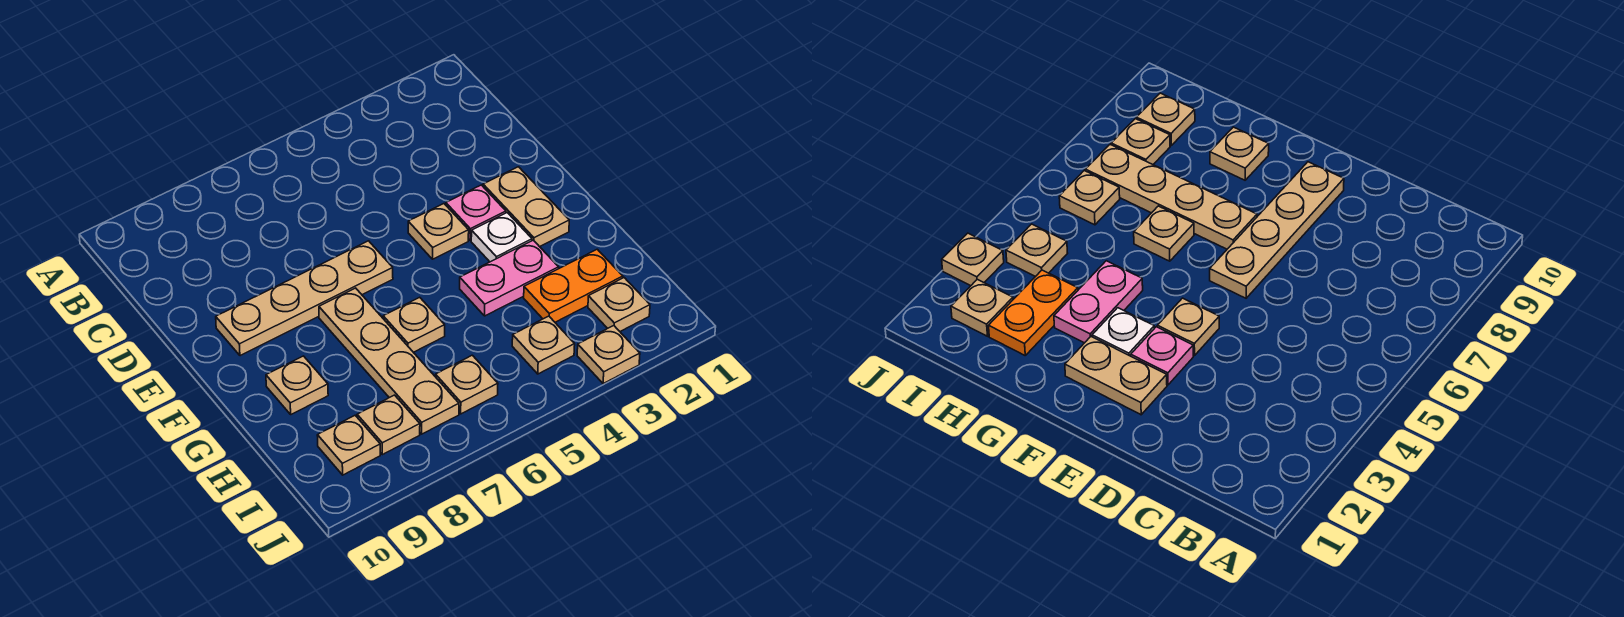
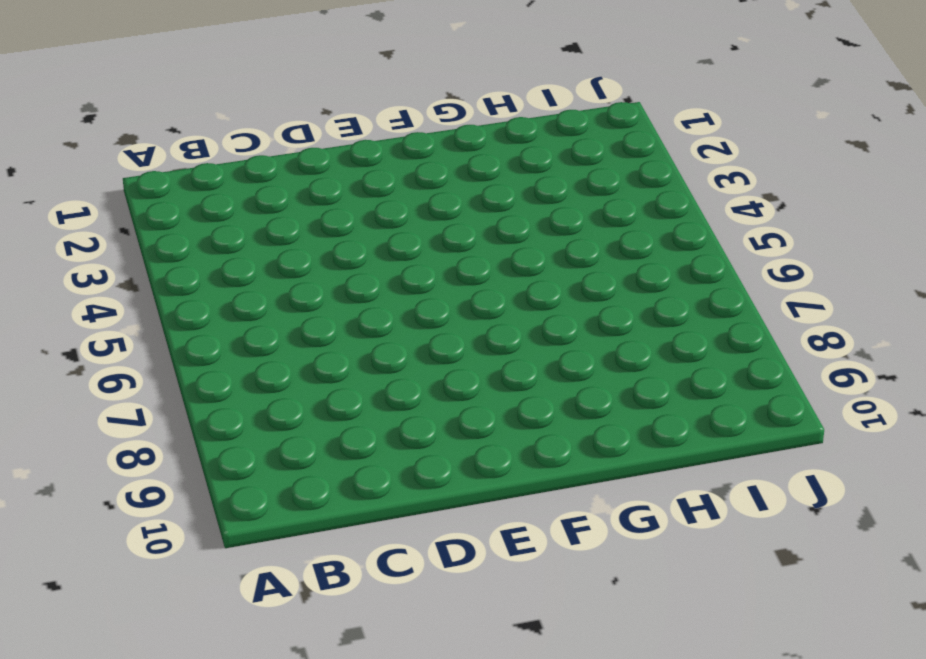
none -> tan 1x2 plate [483,167,569,247]
none -> pink 1x1 plate [446,185,506,240]
none -> tan 1x1 plate [408,204,469,259]

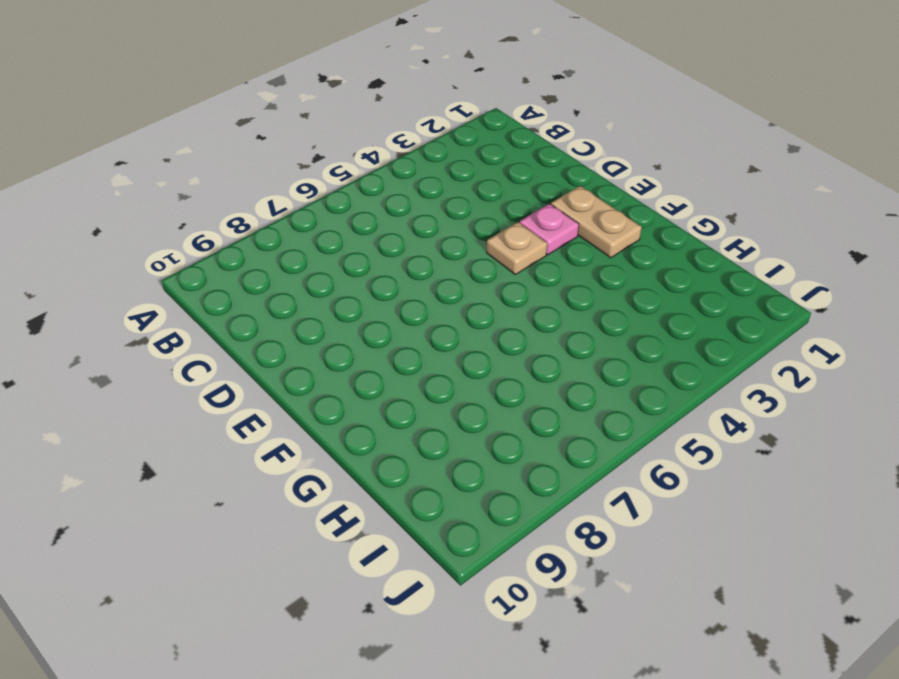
none -> tan 1x4 plate [216,241,393,356]
none -> white 1x1 plate [471,213,532,262]
none -> tan 1x4 plate [319,288,459,434]

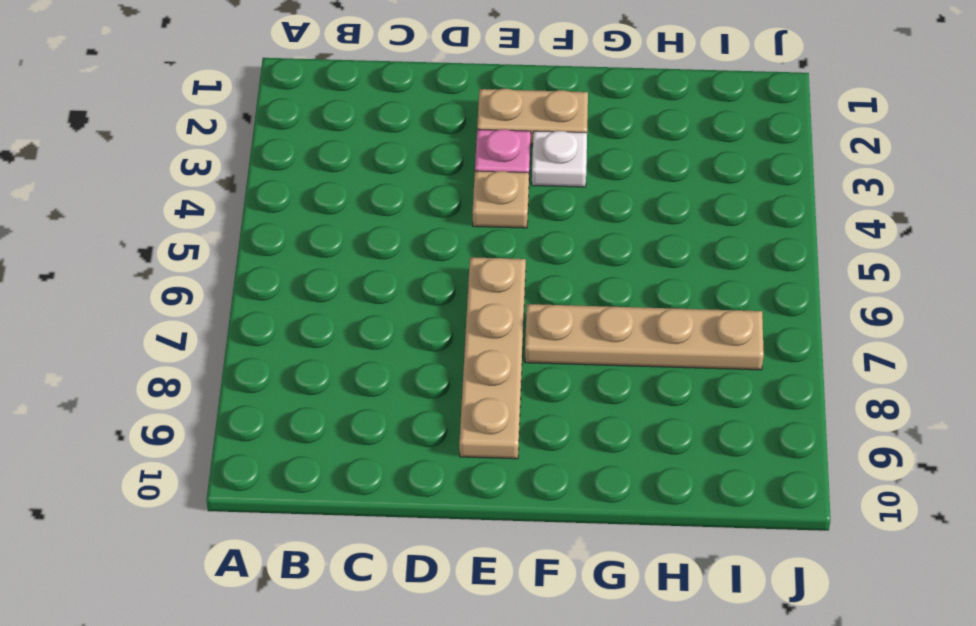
none -> pink 1x2 plate [460,240,559,316]
none -> tan 1x1 plate [383,297,445,352]
none -> tan 1x1 plate [266,356,328,414]

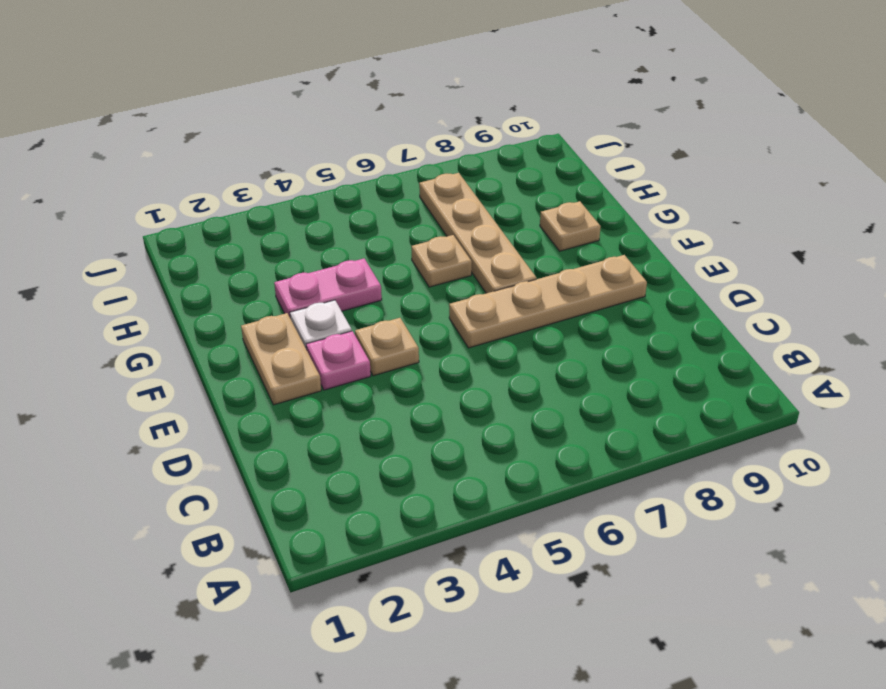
none -> orange 1x2 plate [524,249,623,322]
none -> tan 1x1 plate [588,278,650,331]
none -> tan 1x1 plate [512,316,575,374]

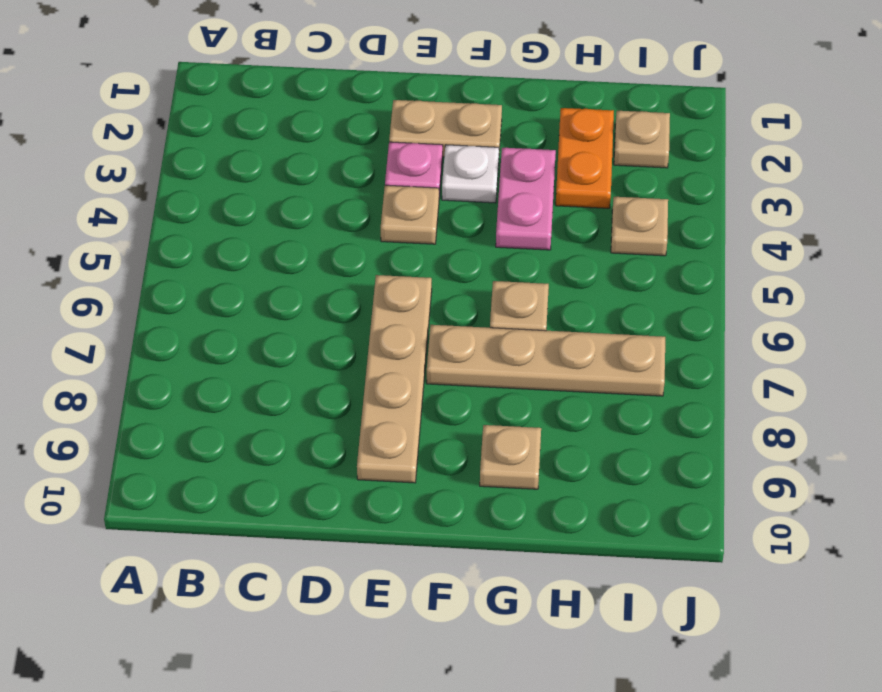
none -> tan 1x1 plate [436,355,498,414]
none -> tan 1x1 plate [357,395,420,455]
none -> tan 1x1 plate [317,416,380,475]

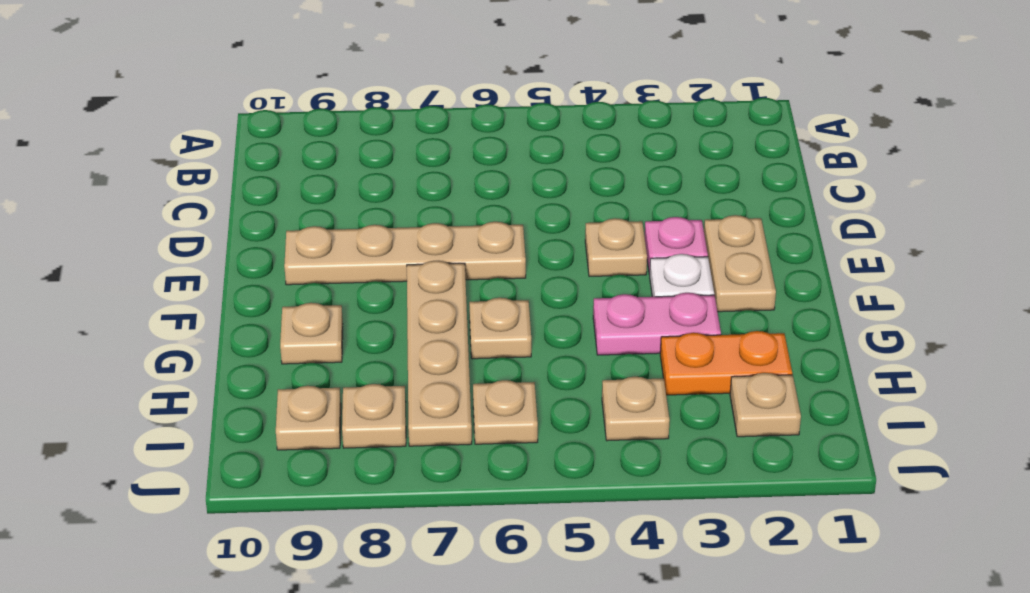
none -> tan 1x1 plate [577,326,640,384]

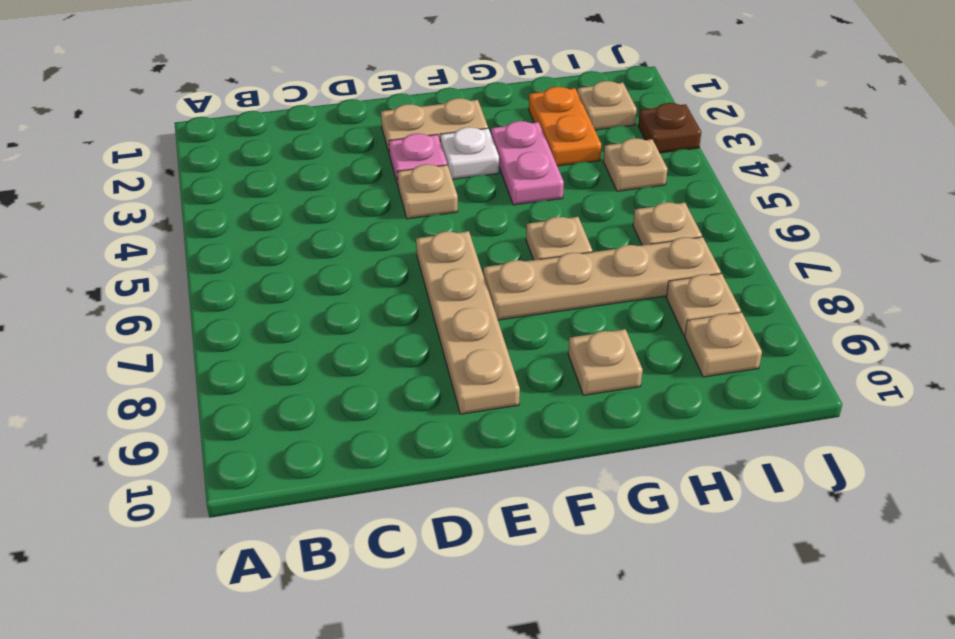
brown 1x1 plate [638,103,701,153] -> tan 1x1 plate [577,326,640,384]

